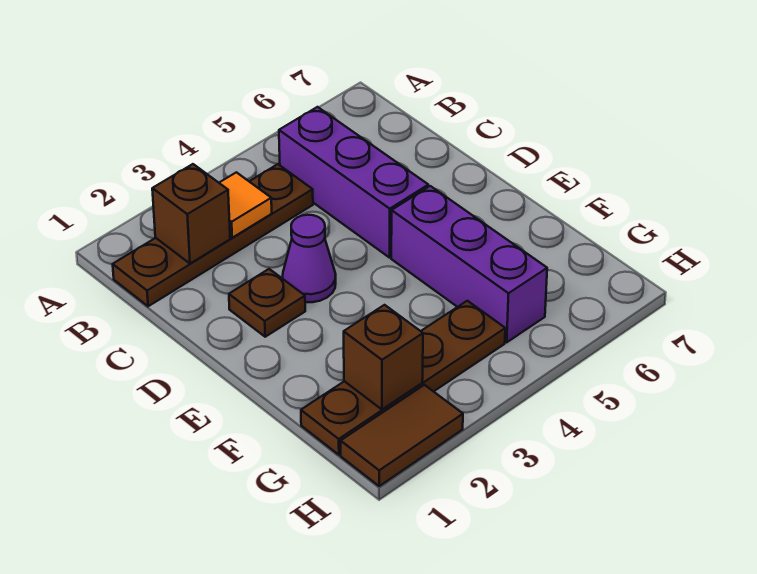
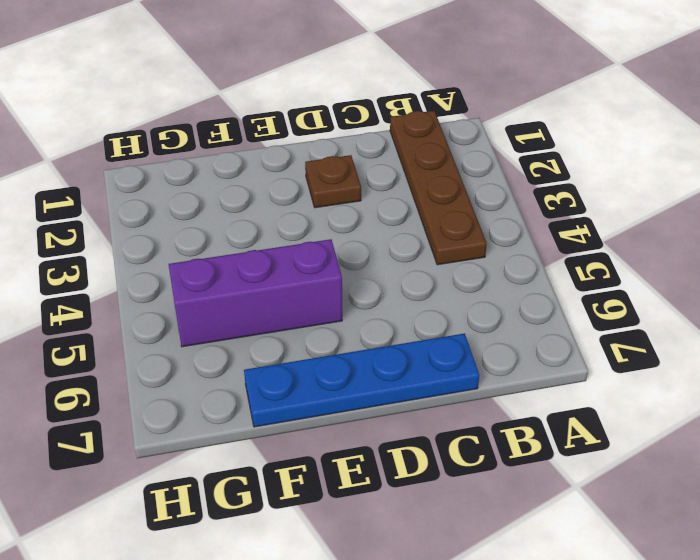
blue 1x4 plate [244,333,479,427] -> none
none -> purple 1x3 brick [279,107,428,258]
none -> purple 1x1 cone [283,215,336,302]

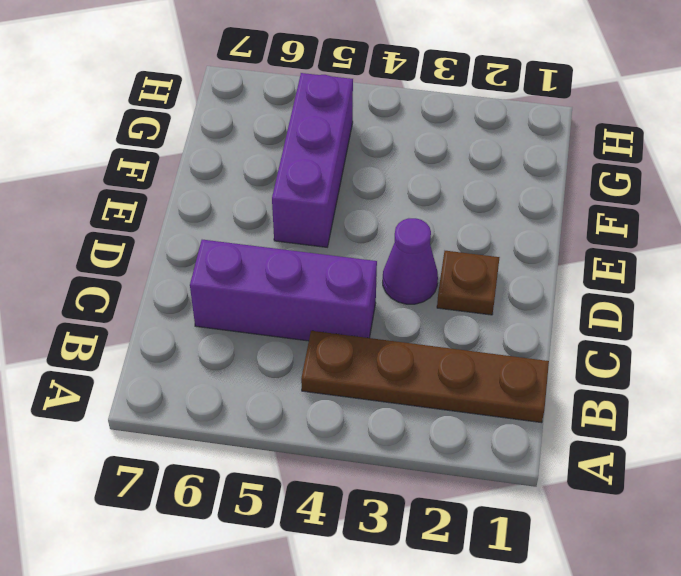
purple 1x3 brick [190,240,377,341] -> purple 1x3 brick turned to [279,107,428,258]
none -> brown 1x4 plate [301,301,505,455]
none -> brown 1x2 tile [341,385,463,486]

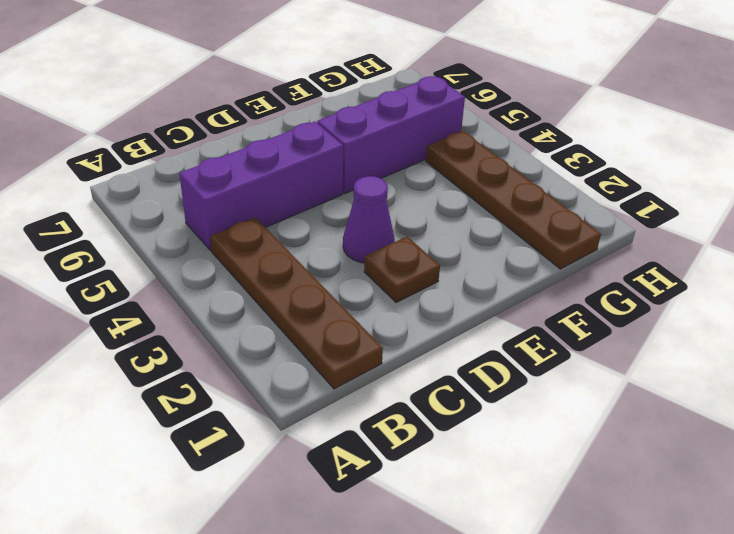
none -> brown 1x2 tile [341,385,463,486]
none -> brown 1x1 brick [152,164,230,264]

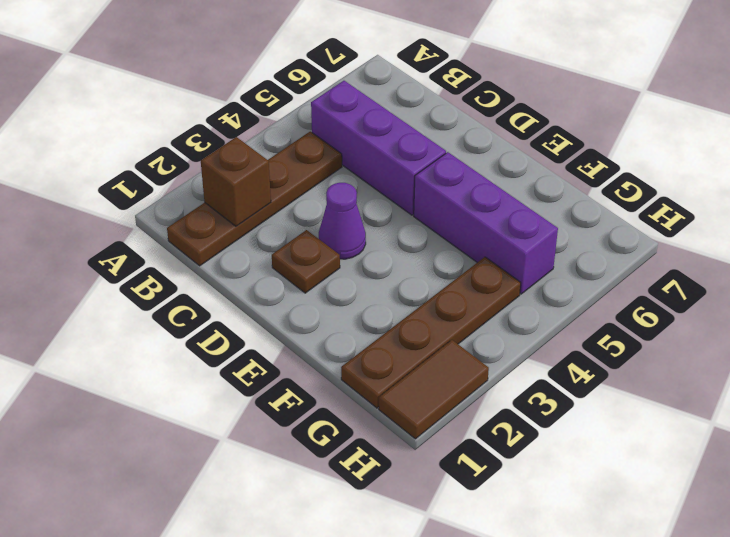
none -> orange 1x1 tile [219,172,272,238]
none -> brown 1x1 brick [344,305,423,409]

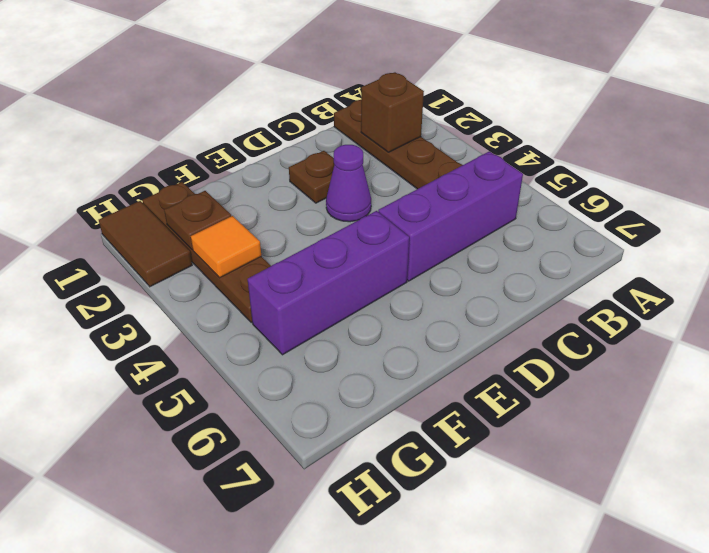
brown 1x1 plate [164,191,231,249] -> brown 1x1 brick [344,305,423,409]
orange 1x1 tile [191,216,261,278] -> orange 1x1 tile moved to [219,172,272,238]

